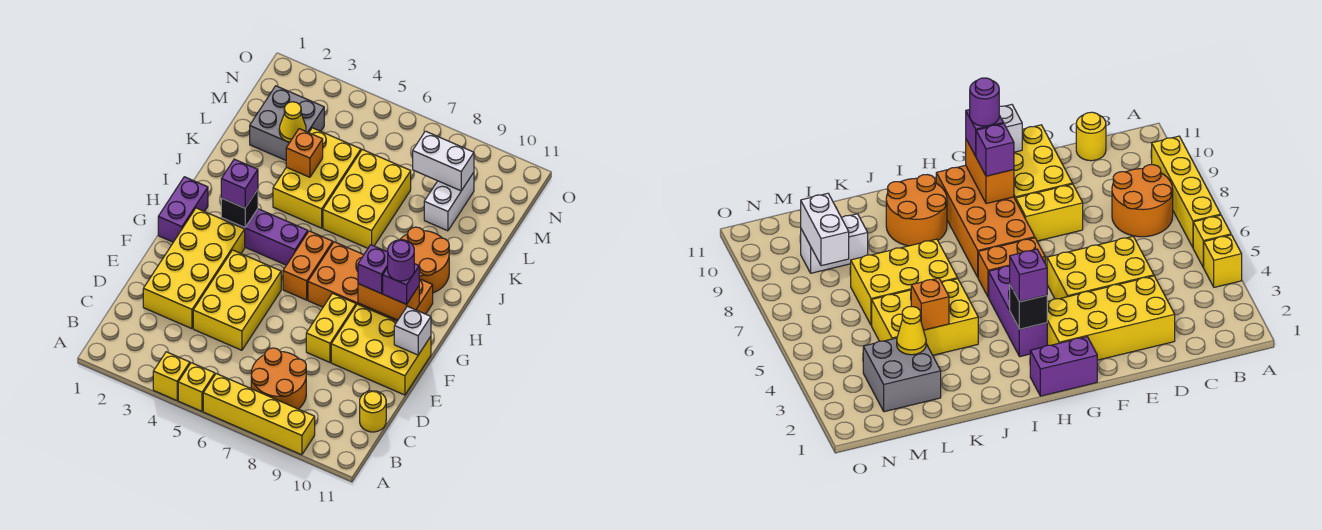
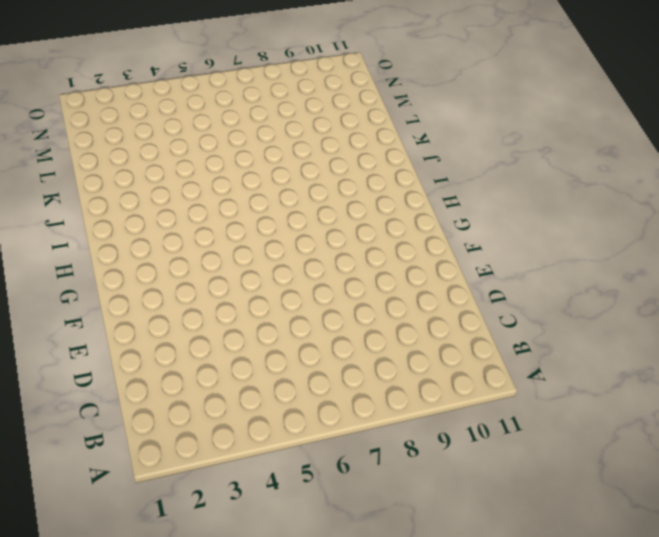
none -> yellow 1x1 brick [153,352,190,400]
none -> yellow 1x1 brick [178,363,215,411]
none -> yellow 1x4 brick [203,374,315,455]

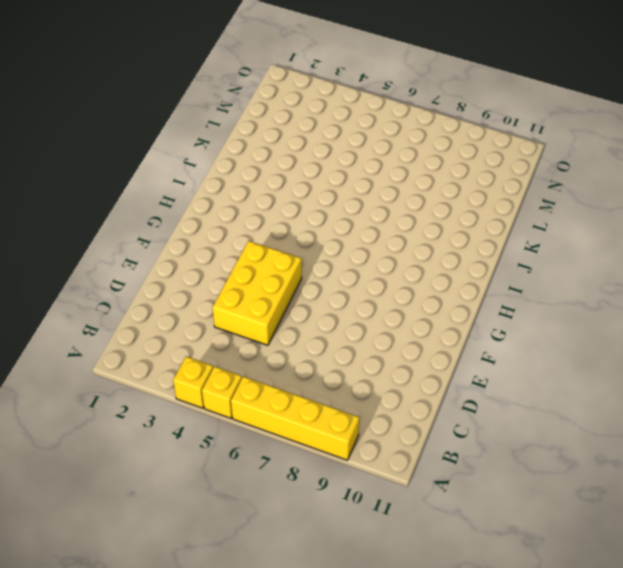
none -> orange 2x2 round brick [251,348,306,409]
none -> yellow 1x1 round brick [360,391,386,432]
none -> yellow 2x4 brick [143,208,245,329]

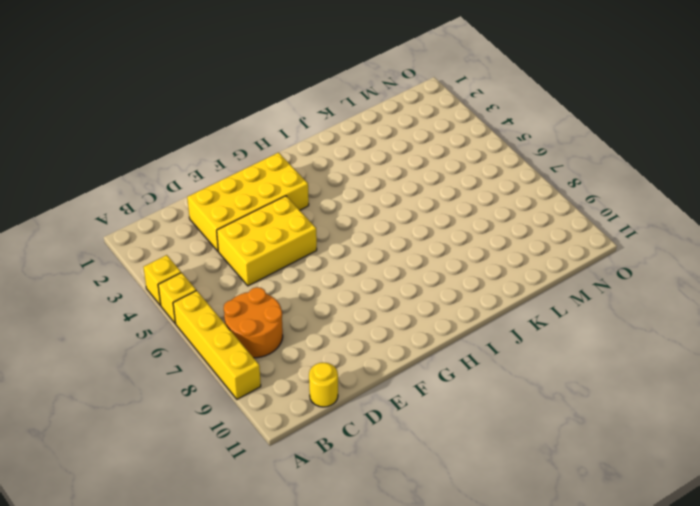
none -> yellow 1x2 brick [306,293,356,362]
none -> yellow 2x3 brick [331,304,431,395]
none -> purple 1x2 brick [158,177,208,242]

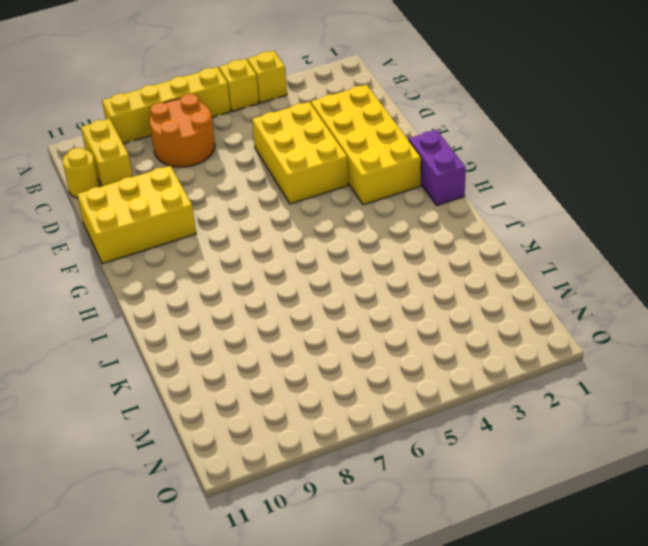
yellow 1x2 brick [81,119,133,186] -> yellow 1x2 brick moved to [306,293,356,362]
none -> orange 1x2 brick [283,231,333,300]
none -> orange 2x4 brick [308,242,433,321]
none -> purple 1x3 brick [221,209,308,265]

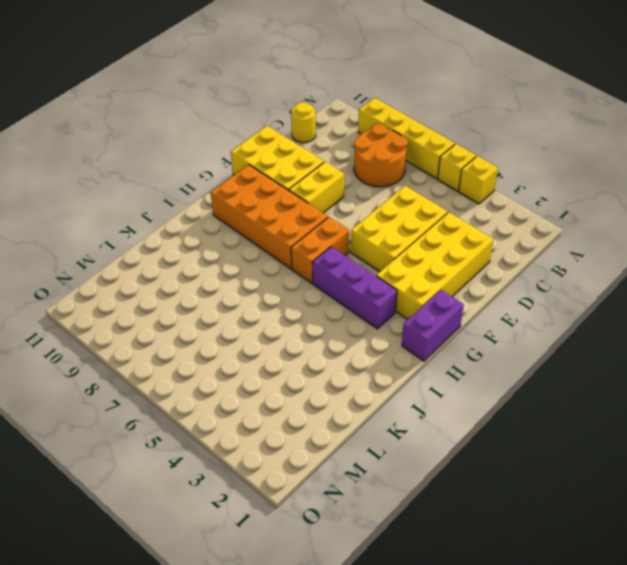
none -> orange 2x2 round brick [400,227,449,293]
none -> yellow 2x3 brick [273,128,361,228]
none -> yellow 2x3 brick [323,150,411,248]

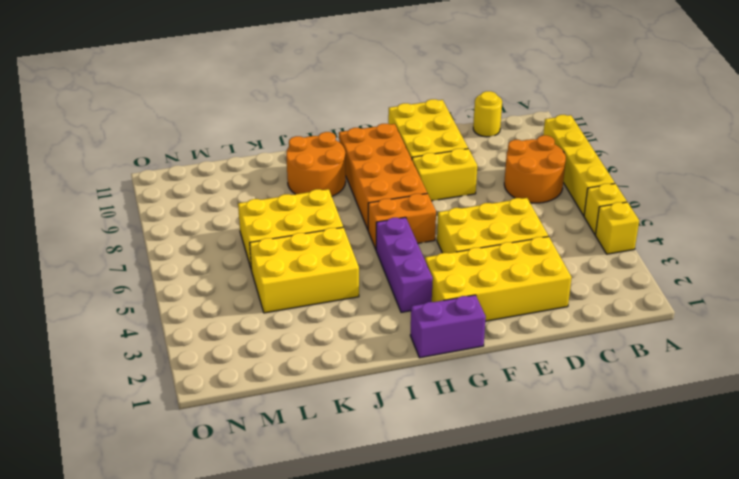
none -> grey 2x2 brick [250,86,324,160]
none -> white 1x2 brick [424,172,474,231]
none -> white 1x1 brick [394,306,431,355]

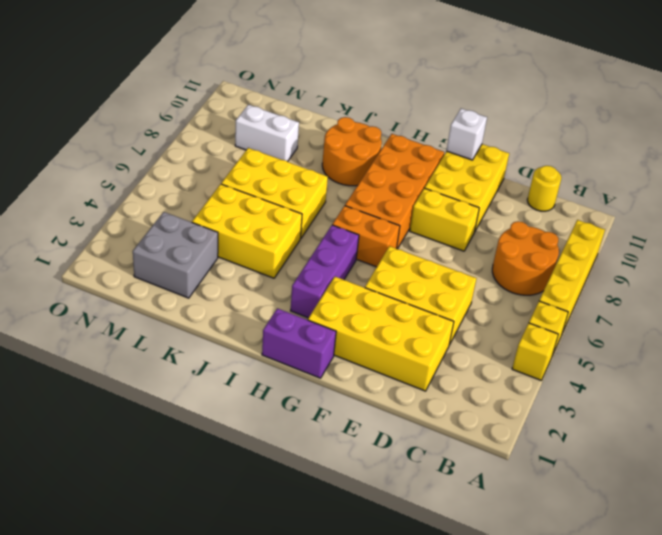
none -> orange 1x2 brick [358,284,419,320]
none -> black 1x1 brick [221,189,258,228]
none -> orange 1x1 brick [286,129,323,177]

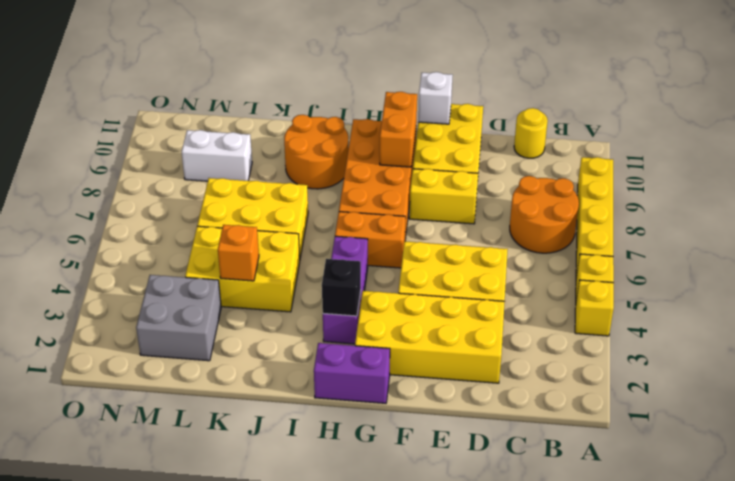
none -> yellow 1x1 cone [279,102,306,142]
none -> white 1x2 brick [413,131,474,191]
none -> purple 1x1 brick [358,245,388,294]

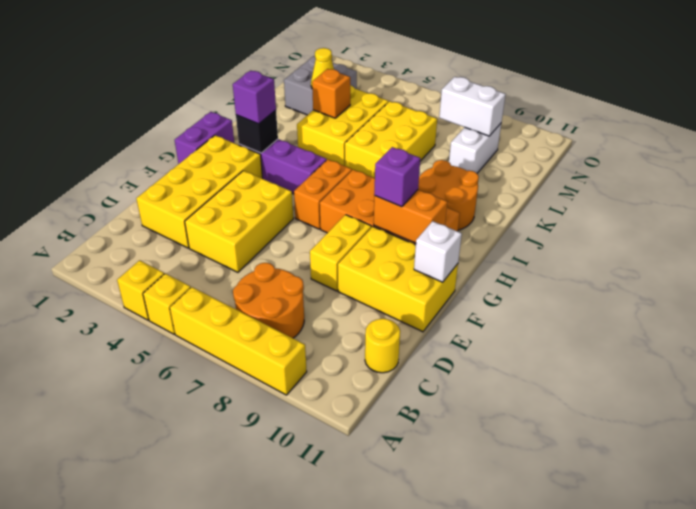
none -> purple 1x1 brick [383,264,419,304]
none -> purple 1x1 round brick [388,240,414,281]

